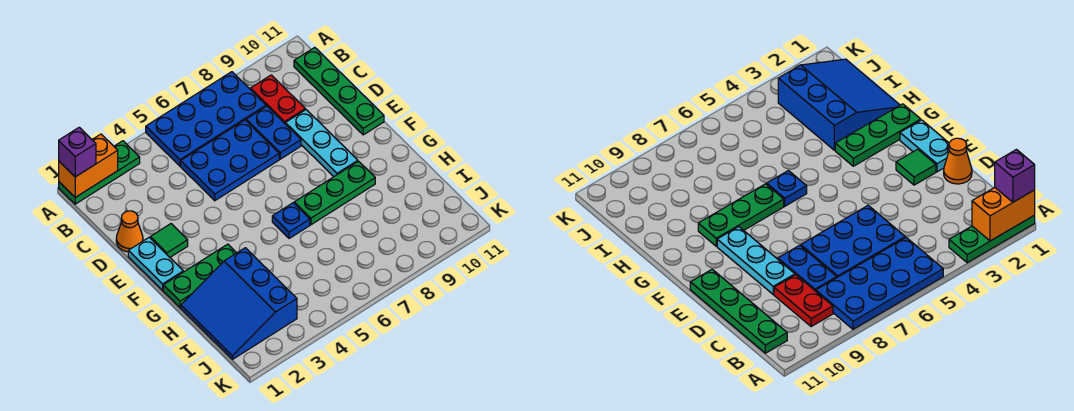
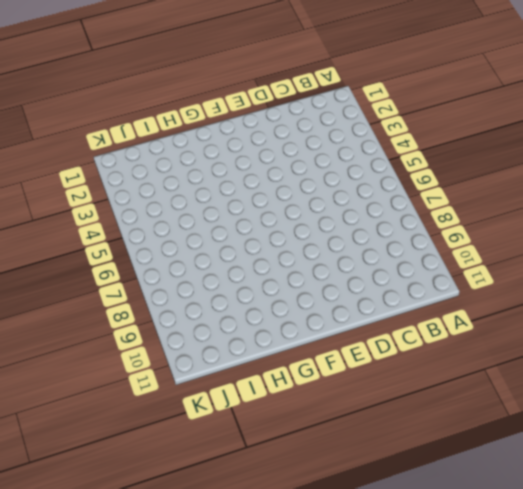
none -> green 1x3 plate [59,141,140,204]
none -> blue 2x4 plate [146,72,266,166]
none -> red 1x2 plate [250,75,305,123]

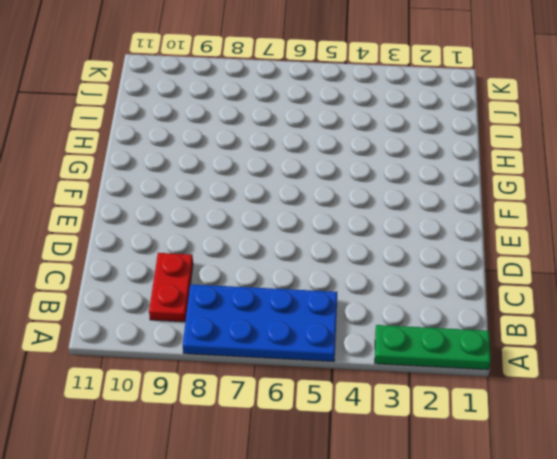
none -> green 1x4 plate [294,47,384,135]
none -> blue 2x3 plate [181,120,279,201]
none -> blue 1x2 plate [246,106,301,159]

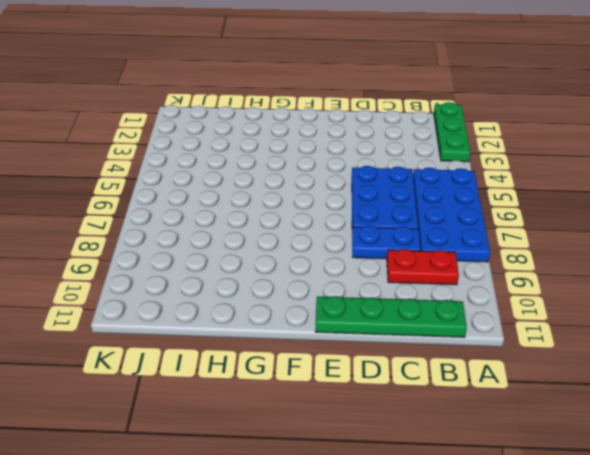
none -> orange 1x1 cone [116,211,143,252]
none -> cyan 1x3 plate [285,110,358,177]
none -> cyan 1x2 plate [128,237,183,290]

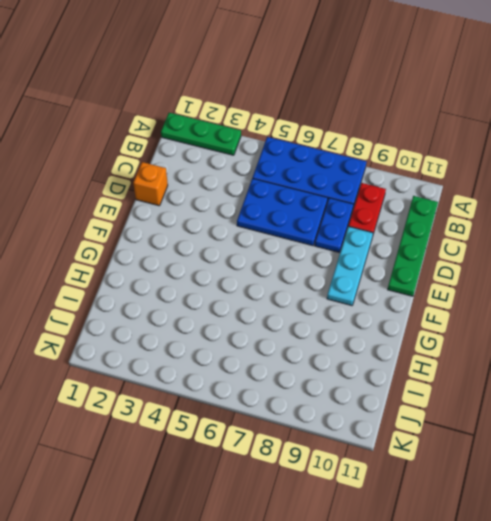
orange 1x1 brick [133,162,168,206] -> orange 1x1 cone [116,211,143,252]
none -> cyan 1x2 plate [128,237,183,290]
none -> green 1x1 tile [150,224,188,257]
none -> green 1x3 plate [163,244,236,308]

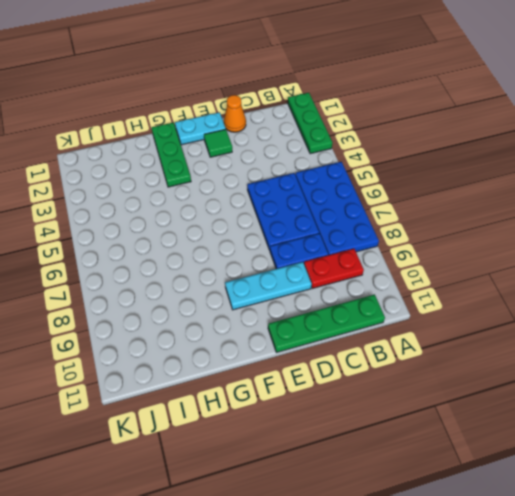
none -> blue 1x1 plate [272,203,310,239]
none -> green 1x3 plate [294,161,375,225]
none -> blue 3x3 slope [181,248,297,359]

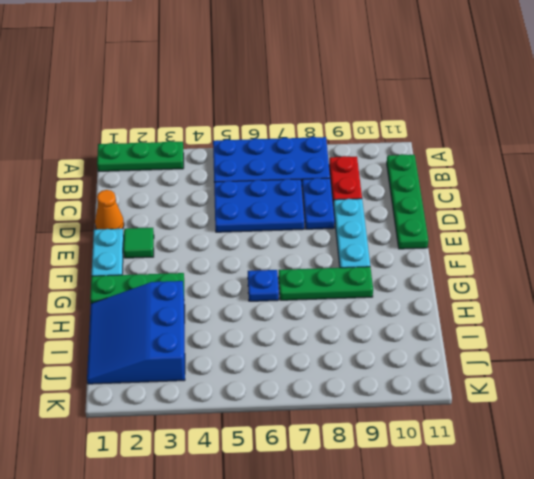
none -> orange 1x2 brick [59,134,118,197]
none -> purple 1x1 brick [59,127,96,177]

